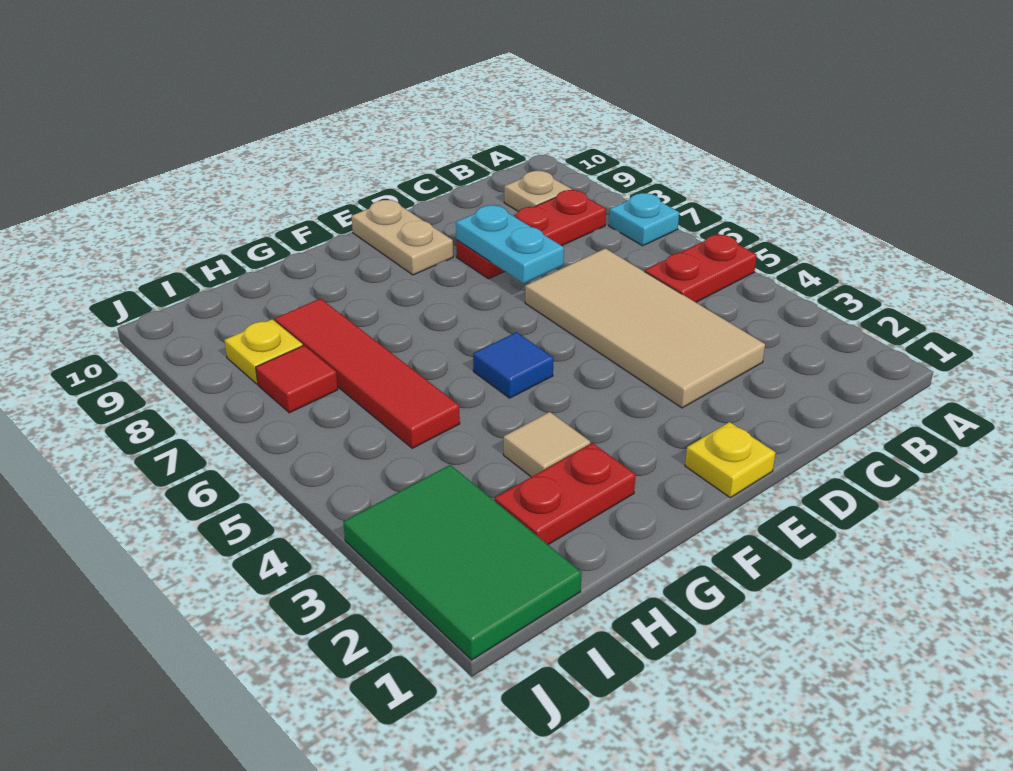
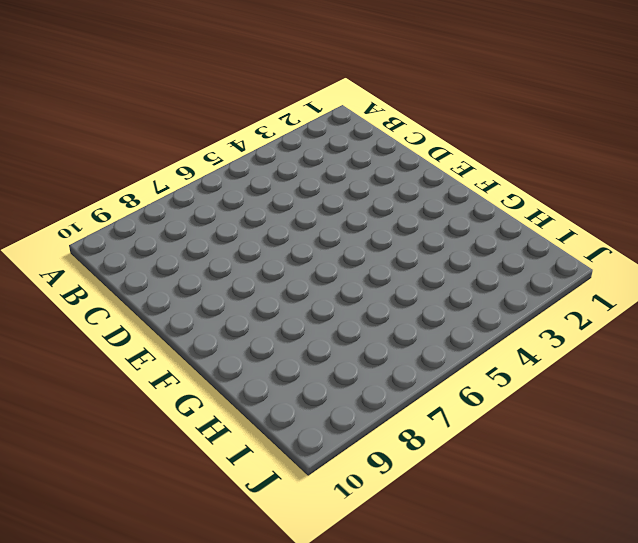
none -> red 1x2 plate [645,234,757,302]
none -> cyan 1x1 plate [609,193,679,246]
none -> red 1x3 plate [456,190,606,279]

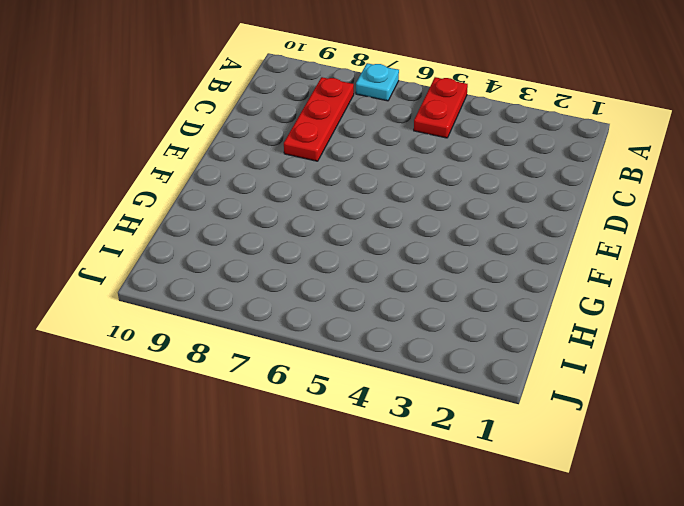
none -> tan 1x1 plate [504,171,572,211]
none -> tan 2x4 tile [525,248,765,408]
none -> yellow 1x1 plate [685,422,775,498]

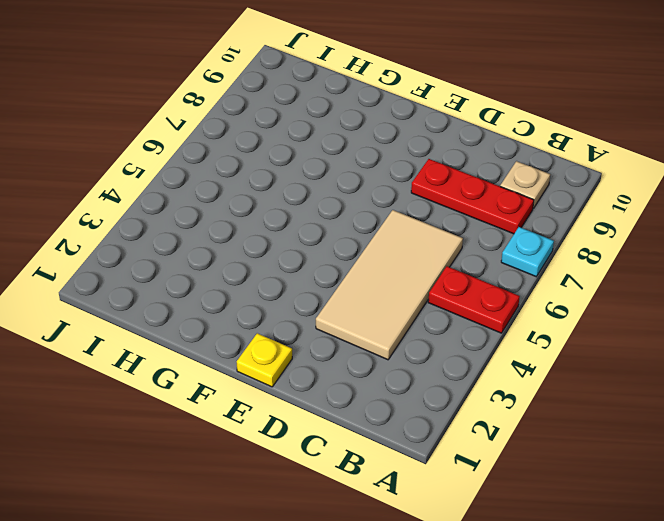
none -> tan 1x2 plate [352,200,453,275]
none -> blue 1x1 tile [473,332,553,398]
none -> red 1x2 plate [495,443,635,545]

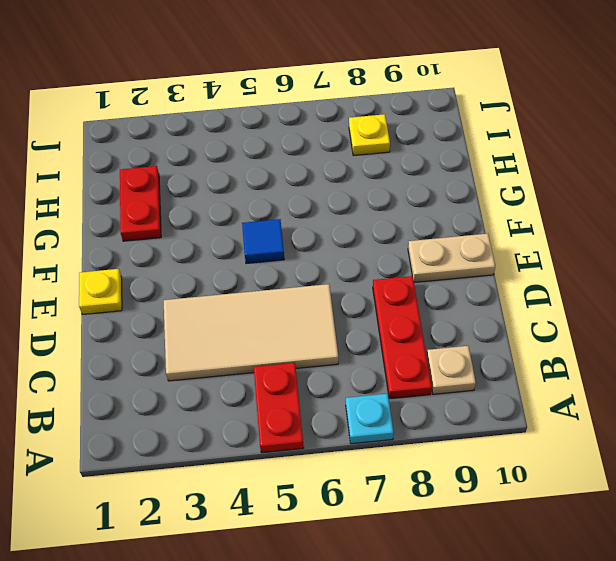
none -> tan 1x1 tile [504,412,590,477]
none -> red 1x4 tile [275,299,460,448]
none -> green 2x3 tile [343,465,582,660]

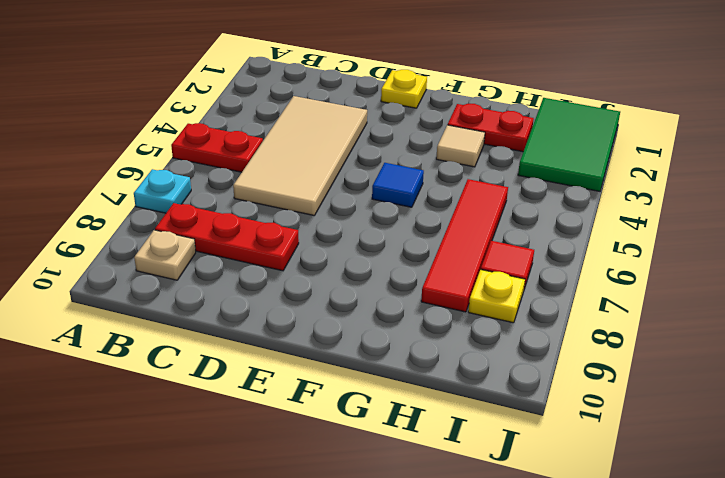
none -> tan 1x2 plate [352,200,453,275]
none -> cyan 1x2 plate [456,205,564,283]

